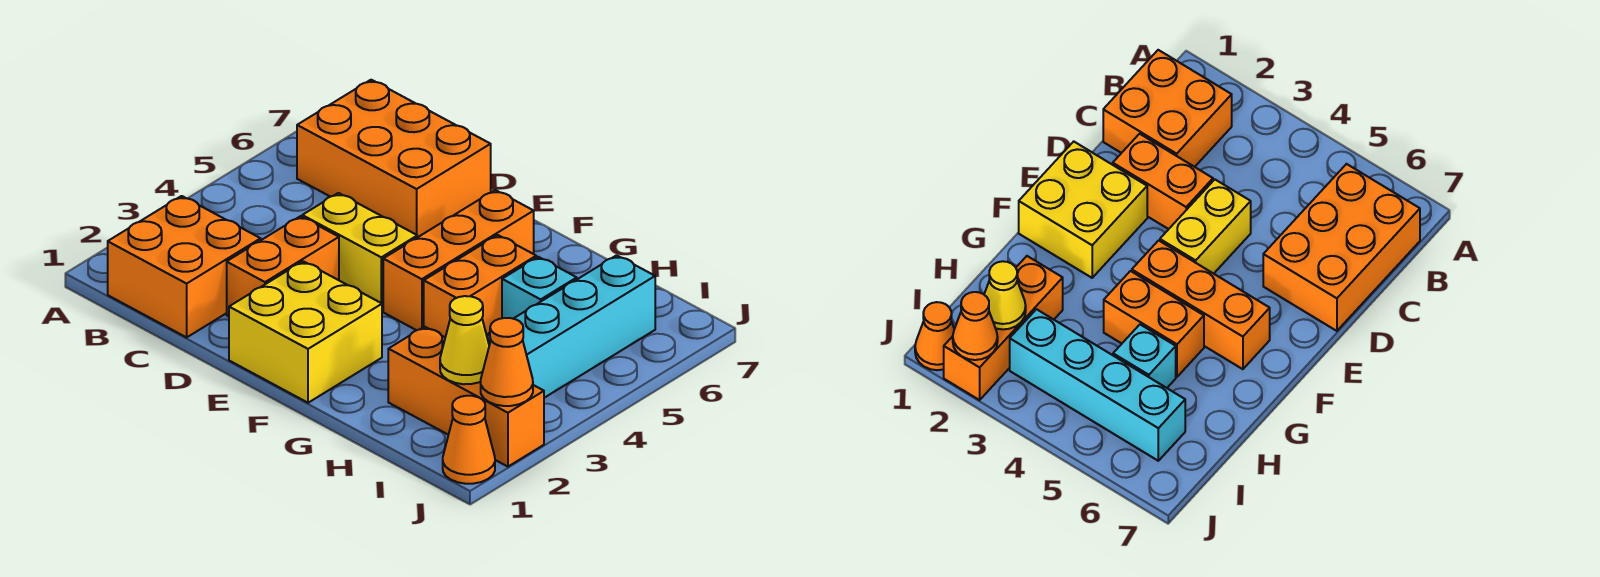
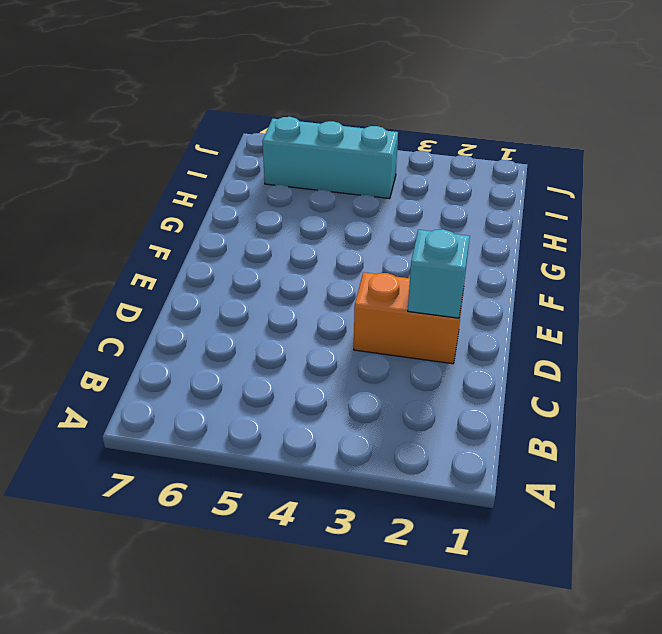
cyan 1x1 brick [408,229,470,318] -> cyan 1x1 brick moved to [502,257,577,319]
cyan 1x3 brick [262,117,398,199] -> cyan 1x4 brick [487,255,655,398]
none -> orange 2x2 brick [108,196,261,337]
none -> orange 2x3 brick [297,80,491,237]
none -> yellow 1x2 brick [302,193,417,311]

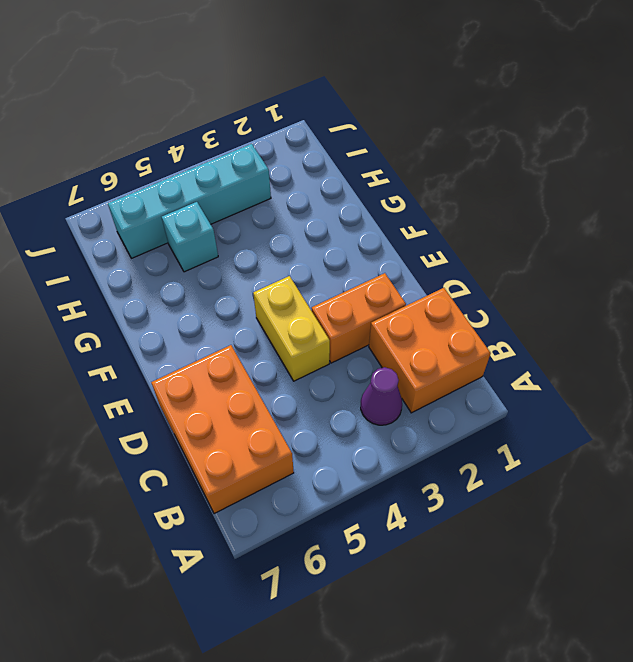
purple 1x1 cone [361,367,402,425] -> none
none -> yellow 2x2 brick [229,261,382,403]
none -> orange 1x3 brick [383,190,534,330]
none -> orange 1x2 brick [424,235,536,337]

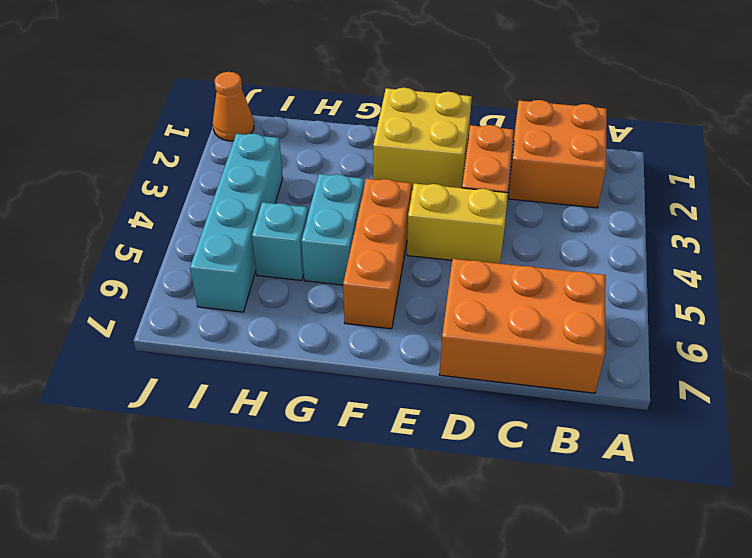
cyan 1x2 brick [301,174,364,285] -> orange 1x2 brick [424,235,536,337]
none -> orange 1x3 brick [388,327,544,467]
none -> yellow 1x1 cone [440,296,489,384]
none -> orange 1x1 cone [481,318,533,406]

